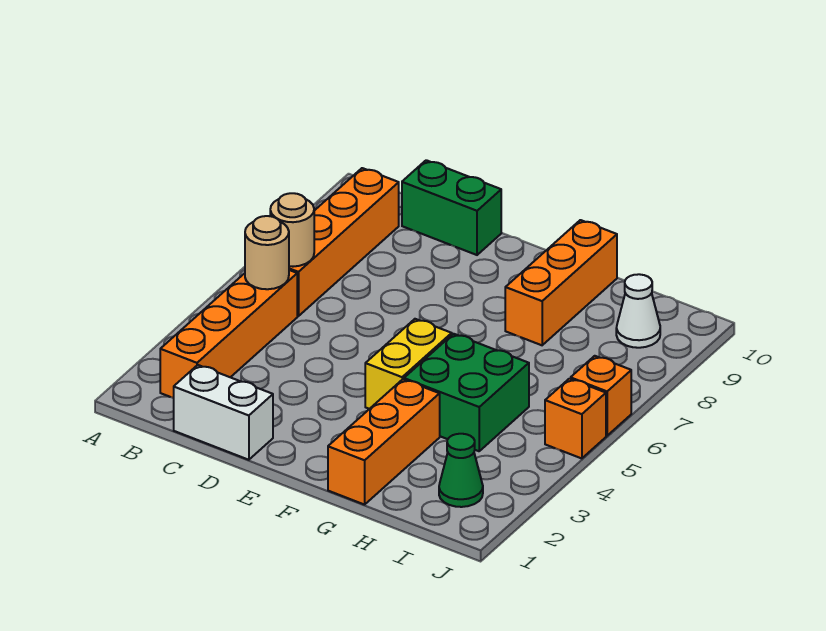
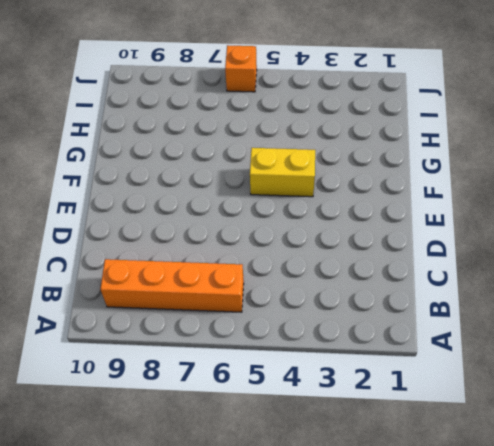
none -> orange 1x4 brick [160,270,297,398]
none -> white 1x2 brick [174,365,273,460]
none -> green 1x2 brick [402,160,501,255]

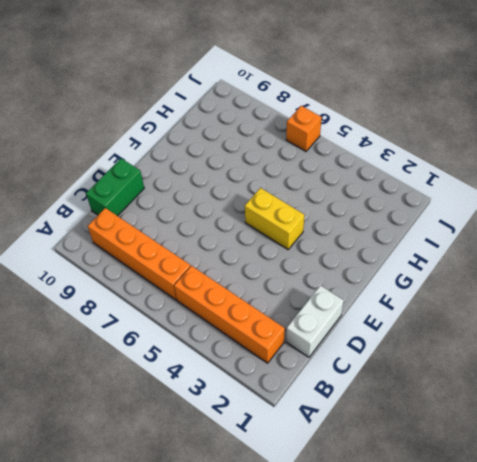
none -> orange 1x3 brick [328,379,440,505]
none -> green 2x2 brick [404,334,529,451]
none -> orange 1x3 brick [505,220,617,345]

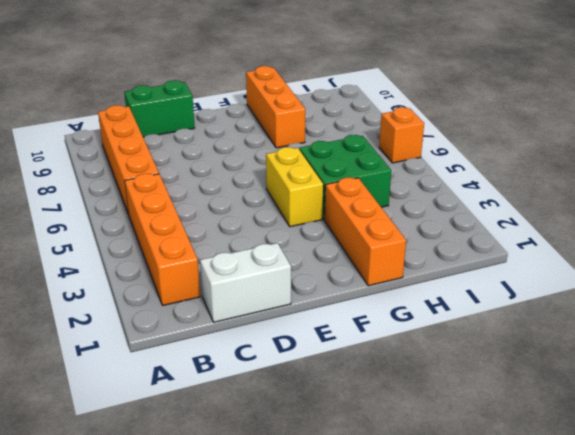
none -> green 1x1 cone [439,434,483,507]
none -> white 1x1 cone [616,274,660,348]
none -> orange 1x1 brick [545,379,606,458]

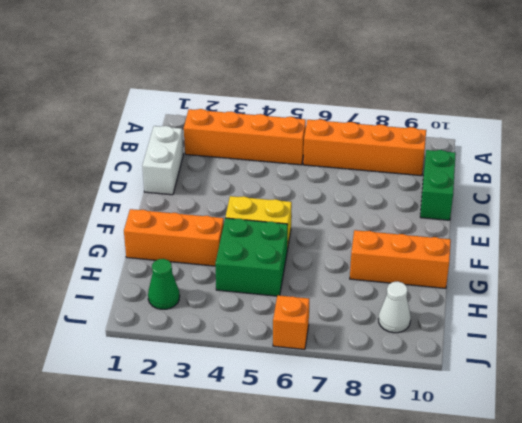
none -> orange 1x1 brick [545,379,606,458]
none -> tan 1x1 round brick [245,216,289,289]
none -> tan 1x1 round brick [270,193,314,267]

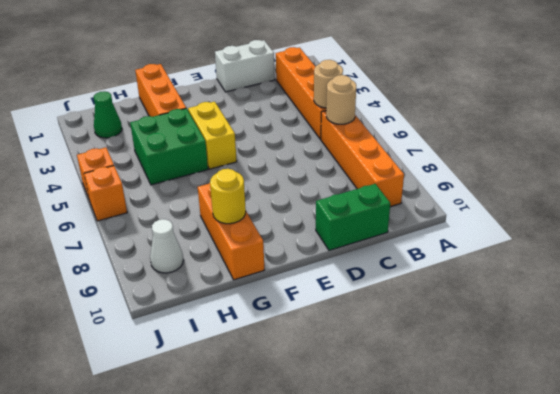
yellow 1x1 round brick [210,169,246,224] -> none

